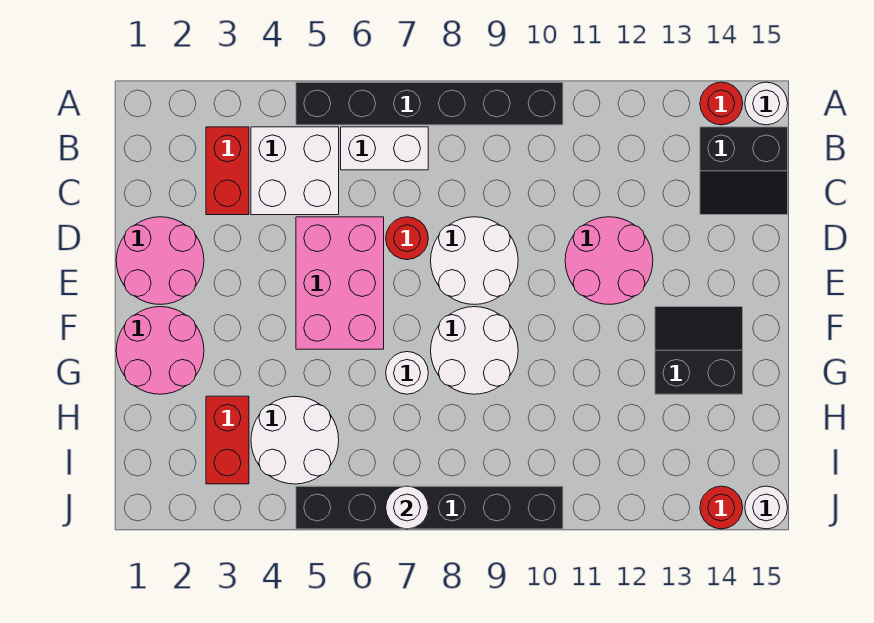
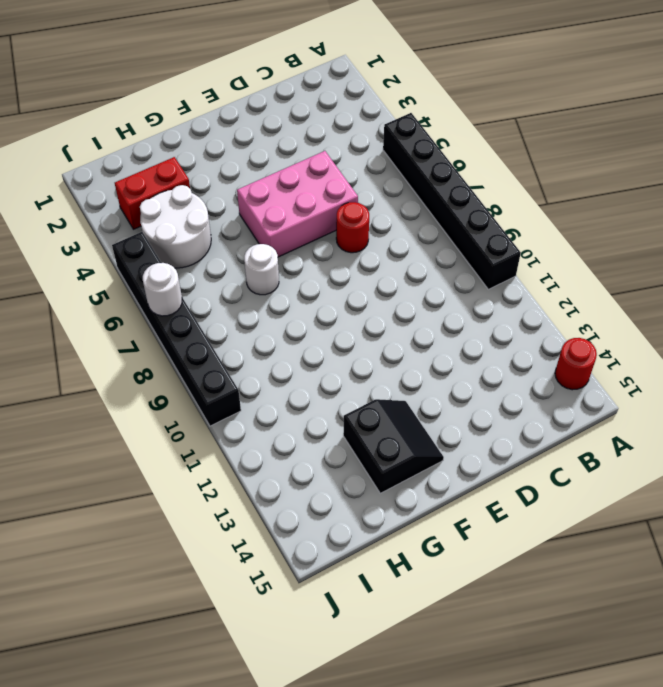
none -> white 1x1 round brick [745,82,788,125]
none -> red 1x2 brick [206,127,249,215]
none -> white 2x2 brick [251,127,339,215]

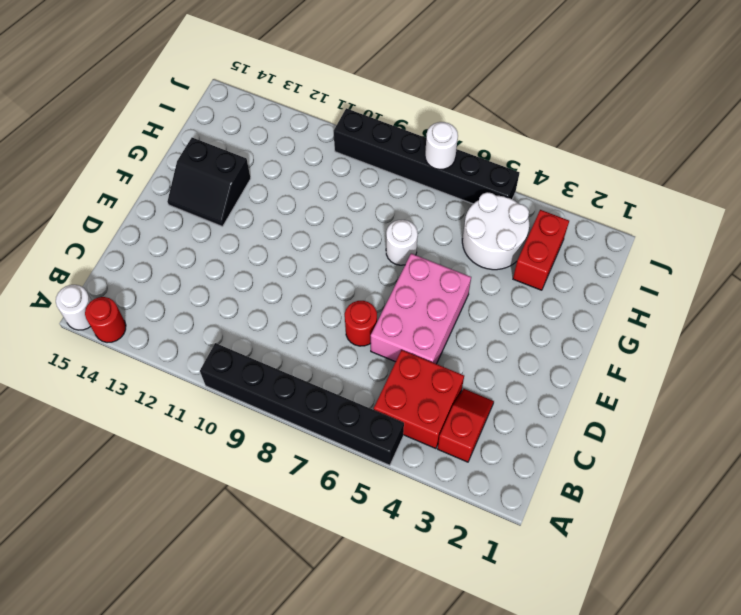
red 1x2 slope [438,389,494,462] -> red 1x2 brick [206,127,249,215]
red 2x2 brick [374,350,464,449] -> white 2x2 brick [251,127,339,215]
none -> white 1x2 brick [341,127,428,170]
none -> black 2x2 slope [700,127,788,215]
none -> pink 2x2 round brick [116,217,204,304]

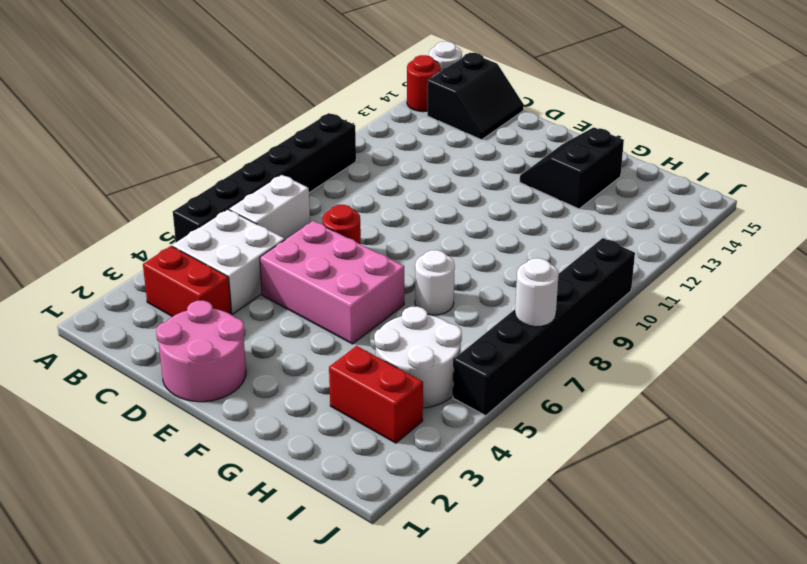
none -> white 2x2 round brick [431,217,518,304]
none -> pink 2x2 round brick [565,217,653,304]
none -> pink 2x2 round brick [116,307,204,394]

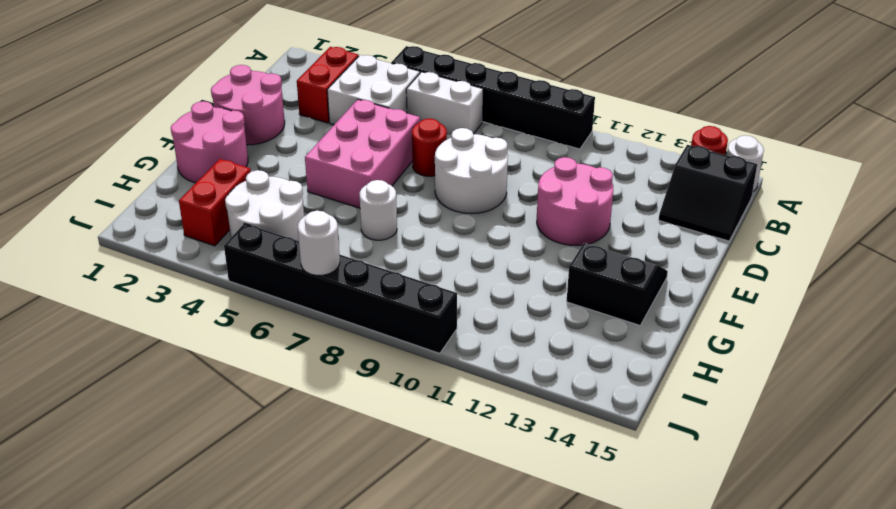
none -> white 2x2 round brick [431,307,518,394]
none -> red 1x1 round brick [700,486,743,529]
none -> white 1x1 round brick [745,486,788,529]

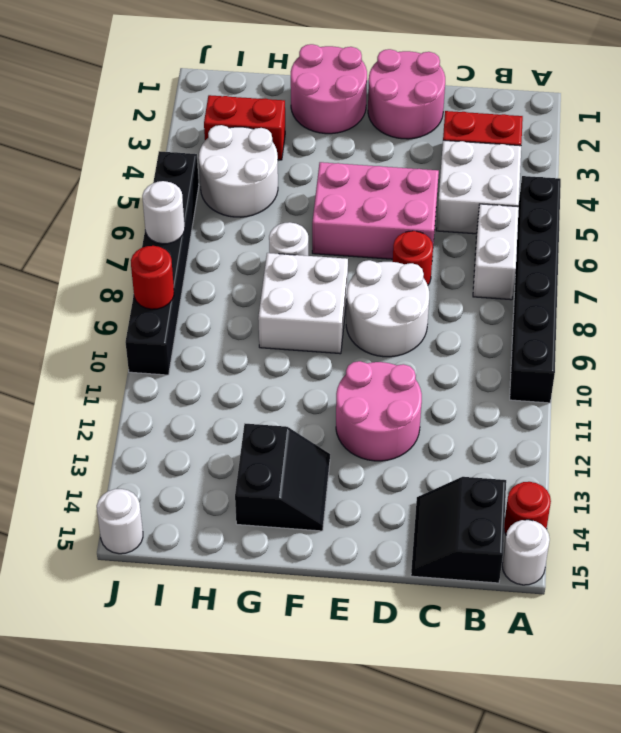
white 2x2 brick [258,253,348,354] -> white 2x2 round brick [431,307,518,394]
red 1x1 round brick [131,246,174,309] -> red 1x1 round brick moved to [700,486,743,529]

